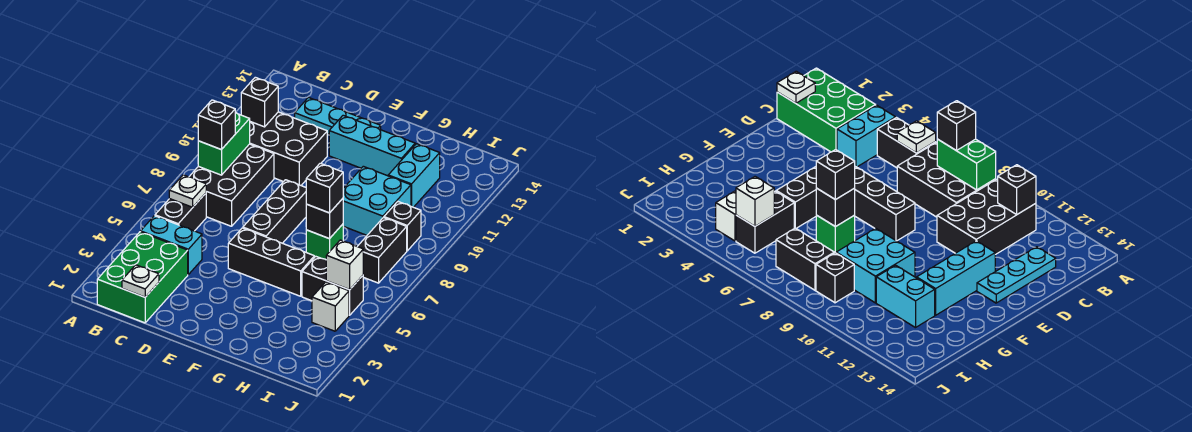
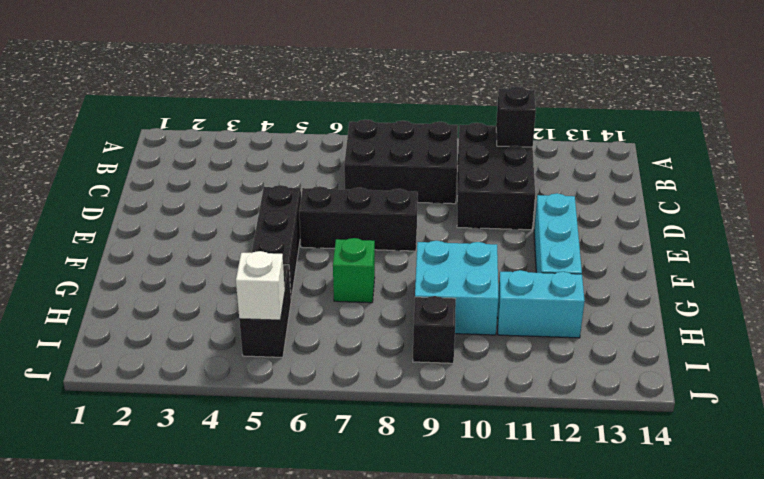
none -> green 2x3 brick [97,232,188,323]
none -> cyan 1x2 brick [141,216,202,274]
none -> black 1x2 brick [155,193,206,231]

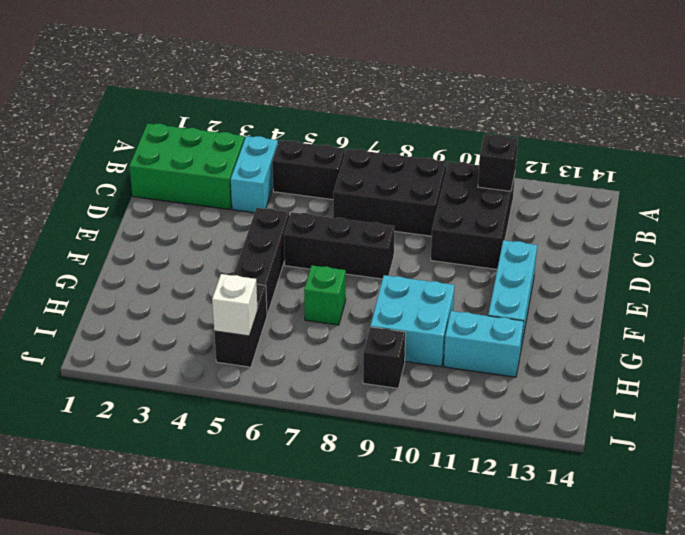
none -> cyan 1x3 plate [295,98,381,134]
none -> white 1x1 brick [312,282,349,331]
none -> black 1x2 brick [357,218,407,283]

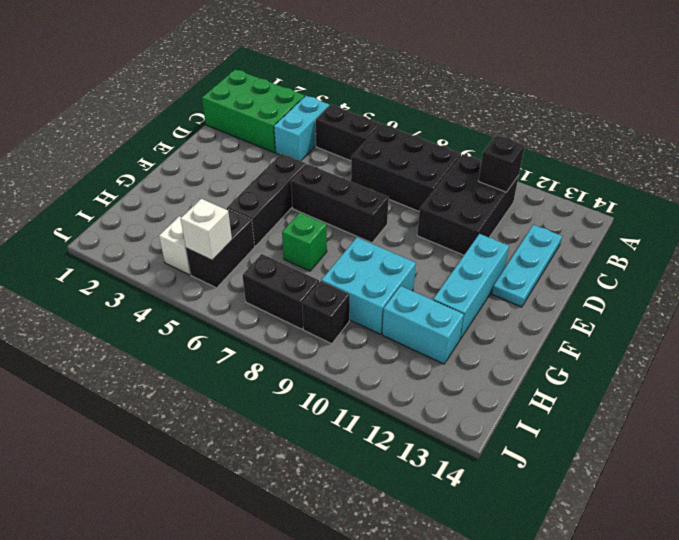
none -> white 1x1 plate [169,175,206,207]
none -> green 1x2 brick [198,112,250,175]
none -> white 1x1 plate [122,265,159,297]

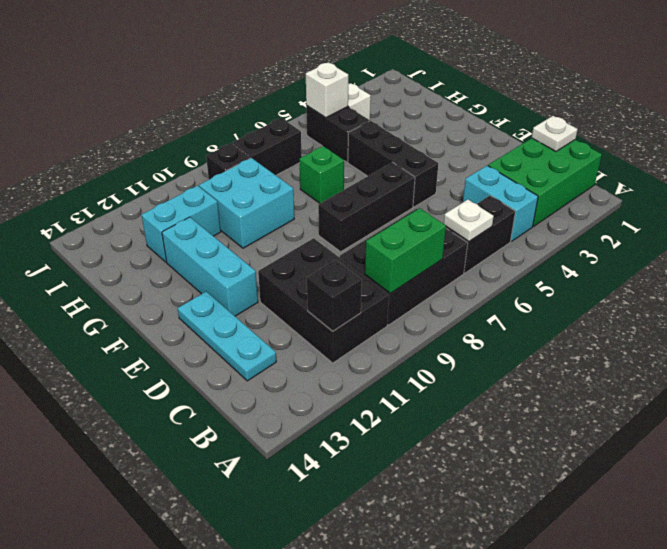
none -> black 1x1 brick [306,199,343,239]
none -> black 1x1 brick [198,100,235,150]
none -> black 1x1 brick [306,163,343,213]

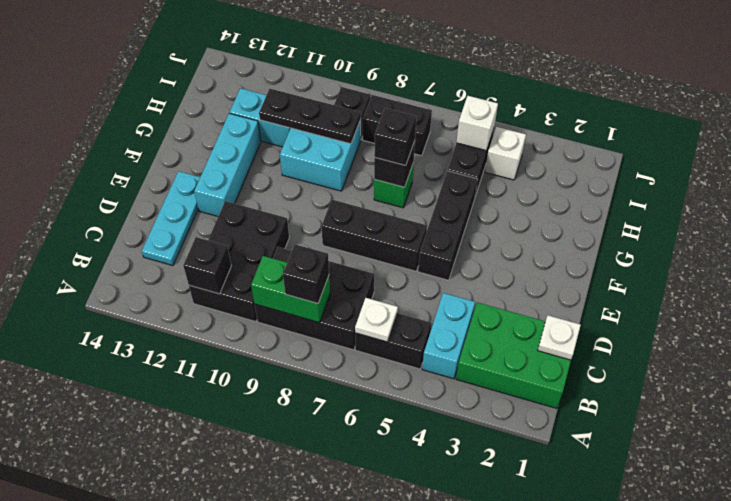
black 1x3 plate [259,89,361,144] -> none

